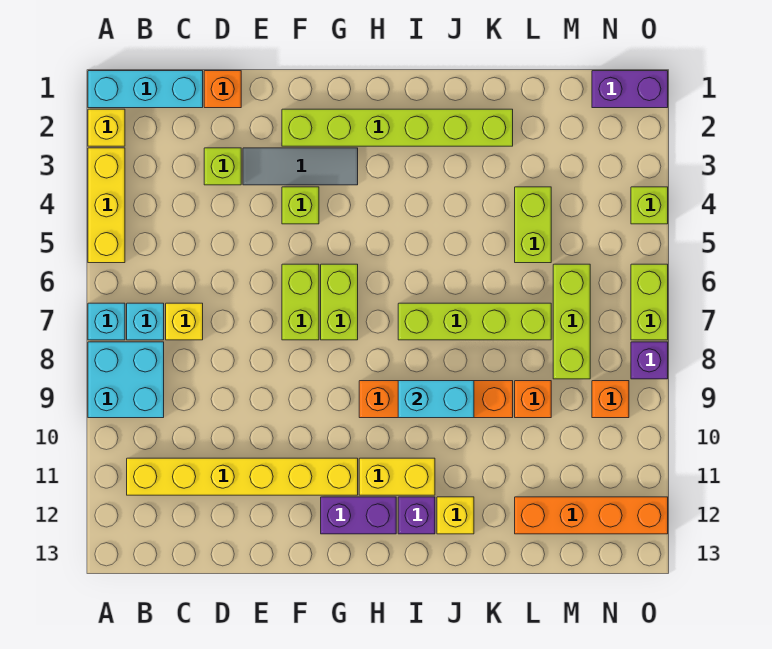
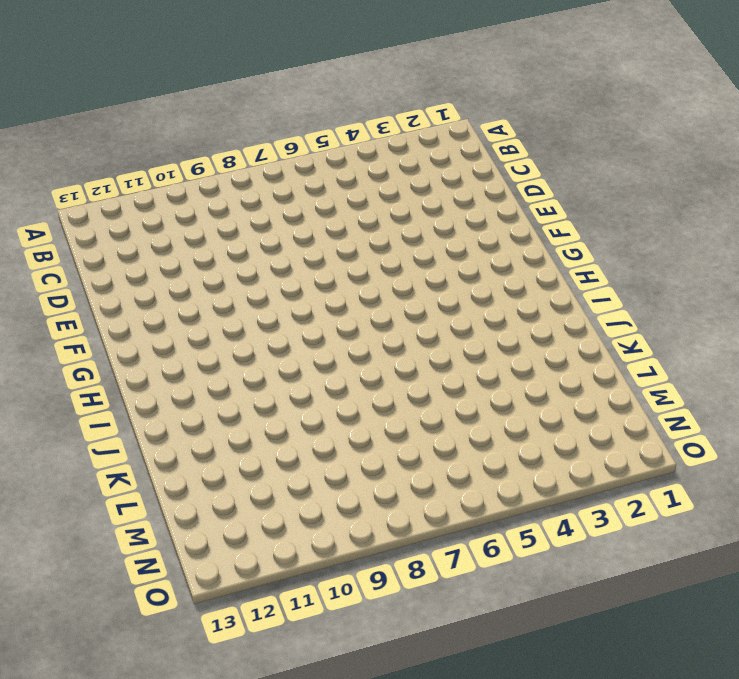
none -> cyan 1x3 brick [88,71,203,108]
none -> yellow 1x1 brick [88,109,125,146]
none -> yellow 1x3 brick [88,148,125,263]
none -> cyan 1x1 brick [88,303,125,340]

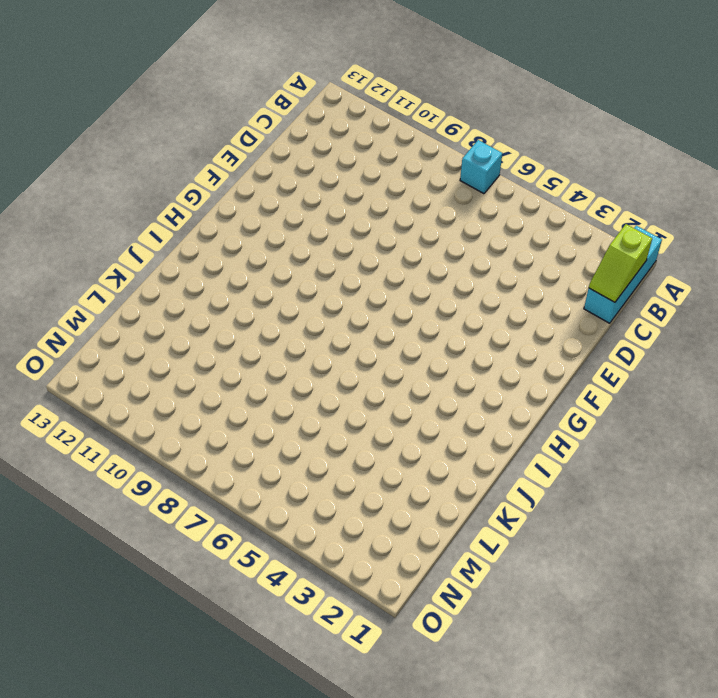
lime 1x2 slope [589,224,652,302] -> none
none -> yellow 1x1 brick [88,109,125,146]
none -> yellow 1x3 brick [88,148,125,263]
none -> cyan 2x2 brick [88,342,164,418]
none -> cyan 1x1 brick [127,303,164,340]

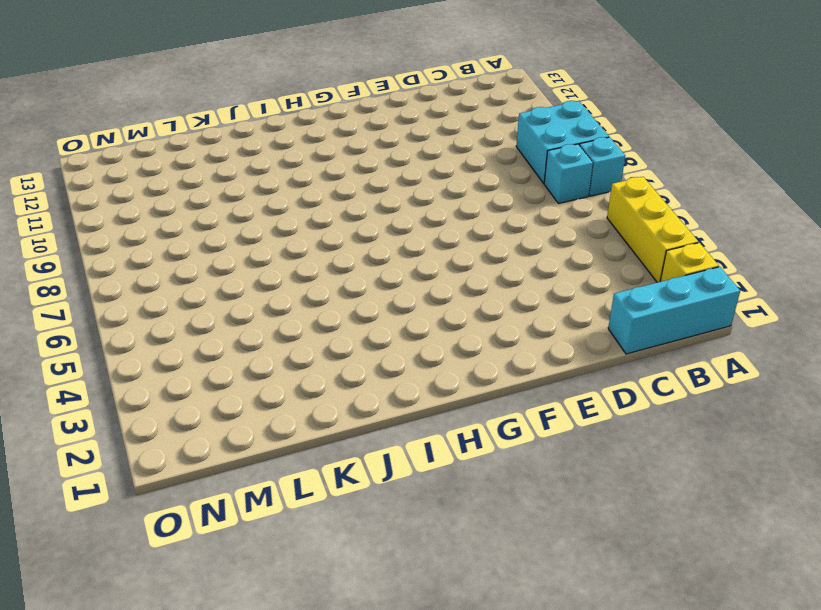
none -> yellow 1x6 brick [127,458,358,495]
none -> yellow 1x1 brick [166,303,203,340]
none -> orange 1x1 brick [204,71,241,108]
none -> lime 1x1 brick [204,148,241,185]

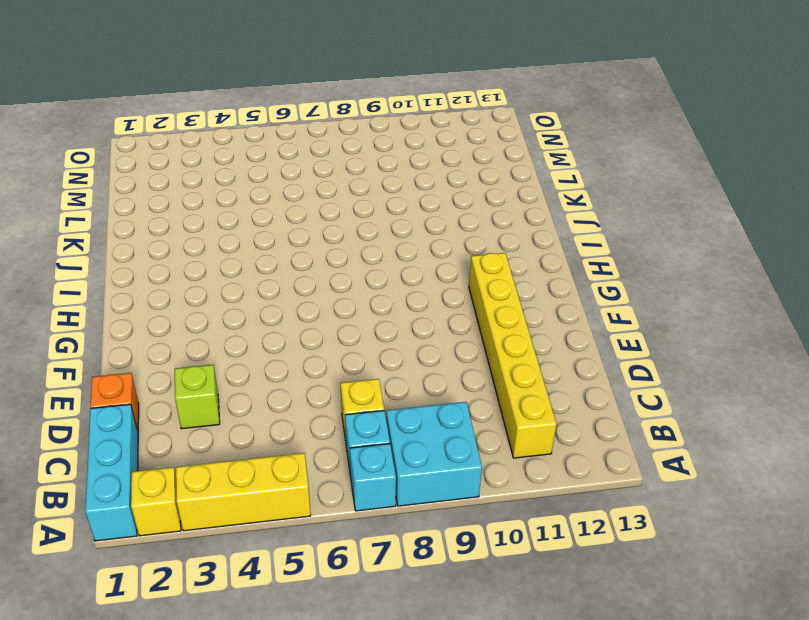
none -> grey 1x3 tile [243,148,358,185]
none -> lime 1x6 brick [282,109,513,146]
none -> lime 1x1 brick [282,187,319,224]
none -> lime 1x2 brick [282,264,319,340]

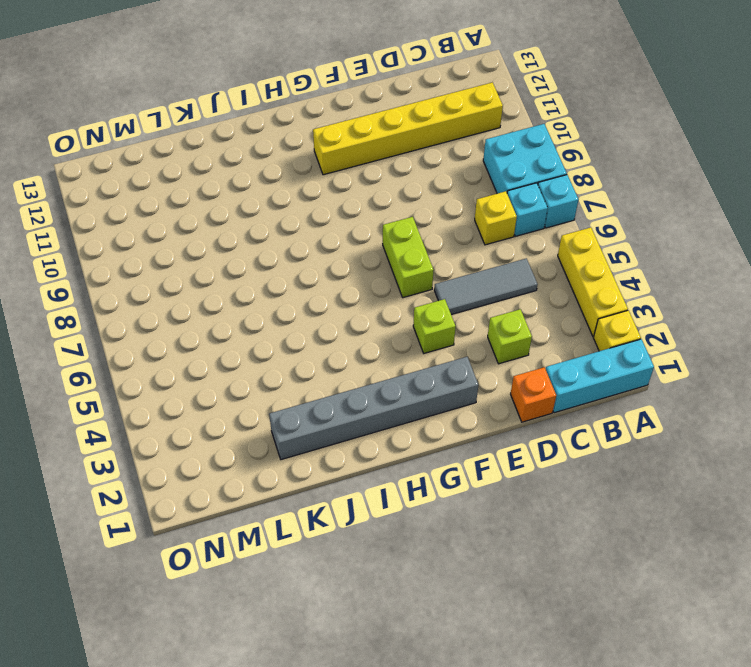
grey 1x3 tile [434,258,538,315] -> grey 1x3 tile moved to [243,148,358,185]
grey 1x6 brick [269,357,478,460] -> lime 1x6 brick [282,109,513,146]
none -> lime 1x2 brick [321,264,358,340]
none -> purple 1x2 brick [321,497,396,534]
none -> orange 1x4 brick [359,381,513,418]
none -> yellow 1x2 brick [359,458,435,495]

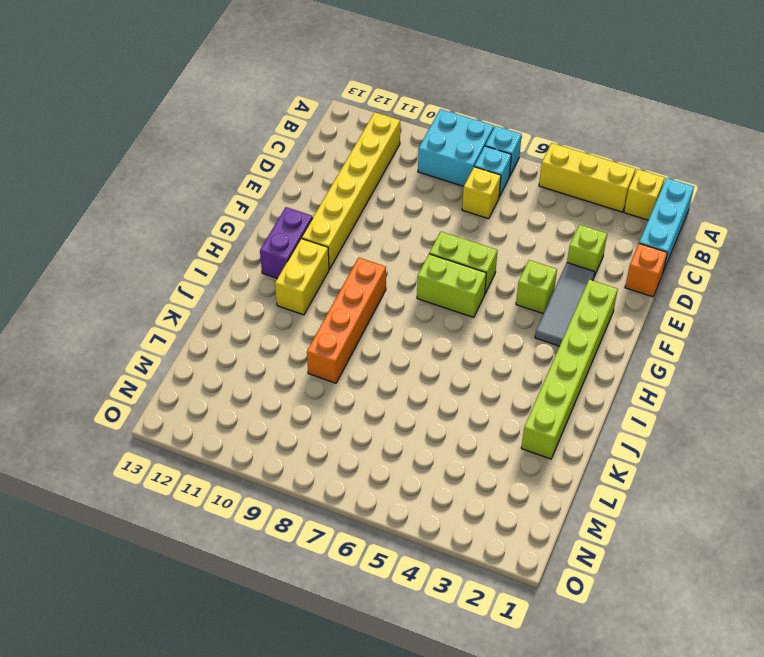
none -> lime 1x4 brick [398,303,551,340]
none -> purple 1x1 brick [398,497,435,534]
none -> yellow 1x1 brick [437,497,474,534]
none -> lime 1x2 brick [515,187,551,263]

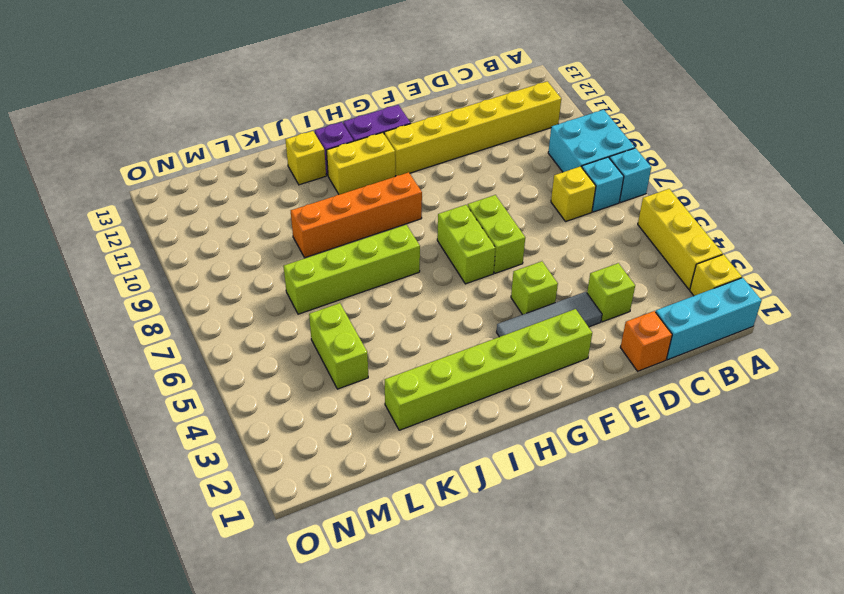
none -> orange 1x1 brick [515,381,551,418]
none -> orange 1x4 brick [515,497,668,534]
none -> lime 1x3 brick [553,264,590,379]
none -> purple 1x2 brick [592,71,668,108]

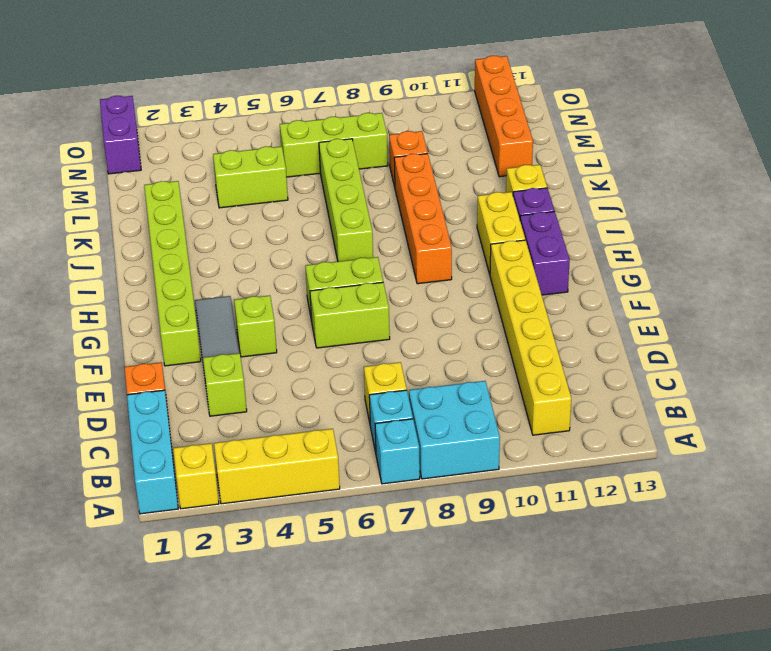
none -> orange 1x1 brick [592,381,629,418]
none -> lime 1x1 brick [631,187,668,224]
none -> lime 1x2 brick [631,264,668,340]
none -> purple 1x1 brick [631,342,668,379]

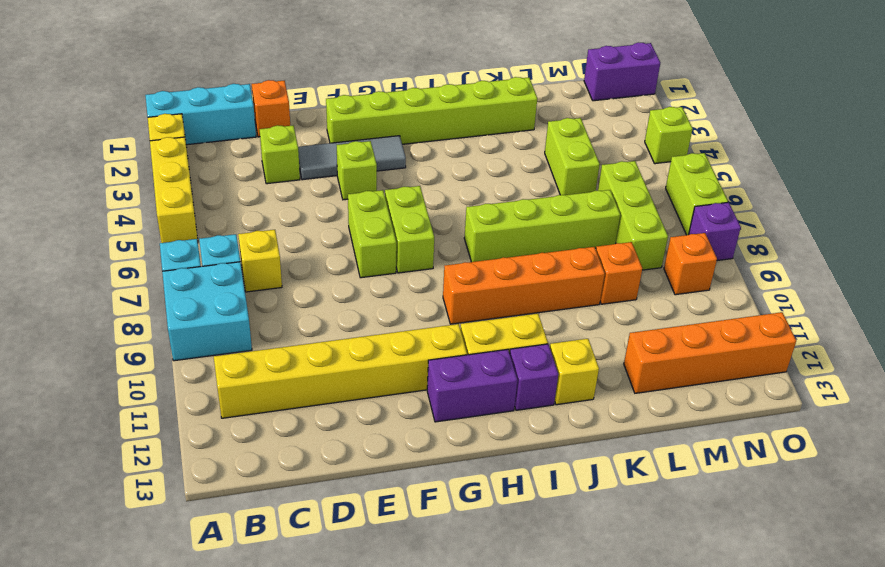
none -> cyan 1x2 brick [398,381,474,418]

